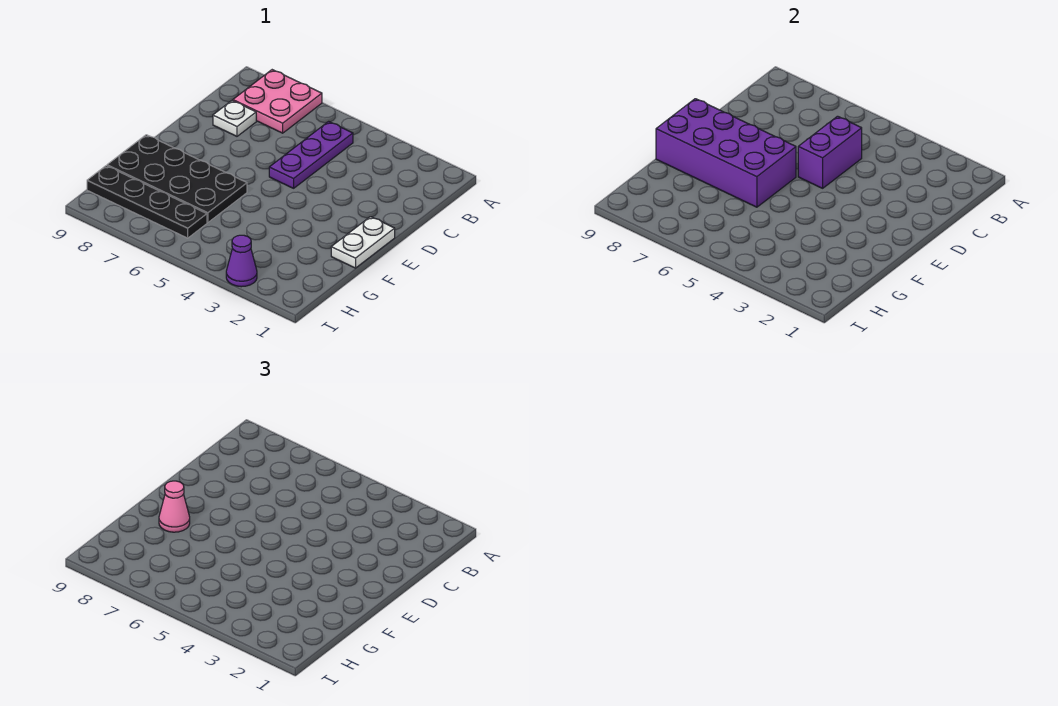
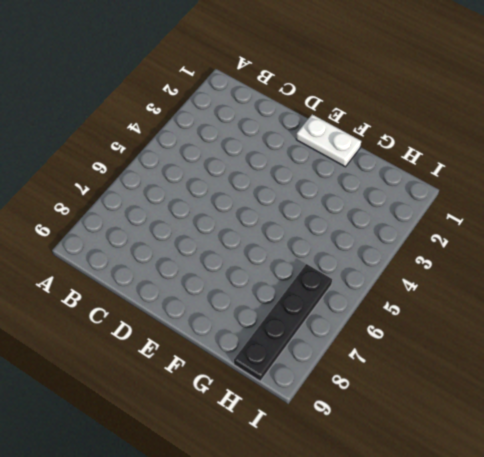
none -> pink 2x2 plate [233,70,322,133]
none -> purple 1x3 plate [269,121,353,188]

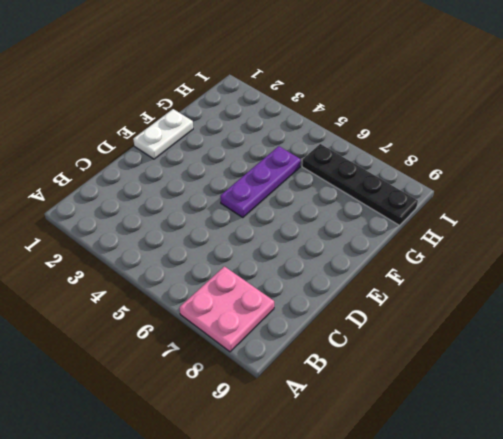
purple 1x3 plate [220,146,301,218] -> purple 1x3 plate moved to [269,121,353,188]
none -> white 1x1 plate [213,101,256,136]
none -> black 2x4 plate [107,135,247,223]

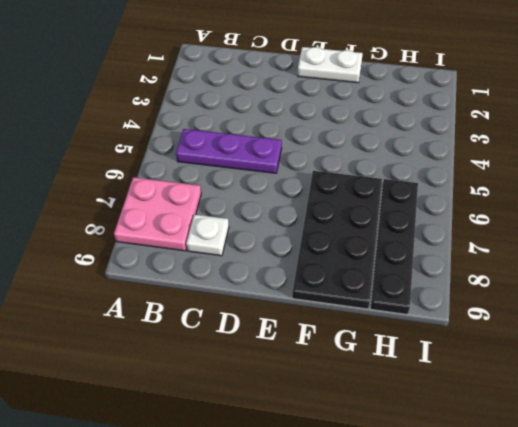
none -> purple 1x1 cone [226,235,257,287]
none -> purple 1x2 brick [798,116,862,188]

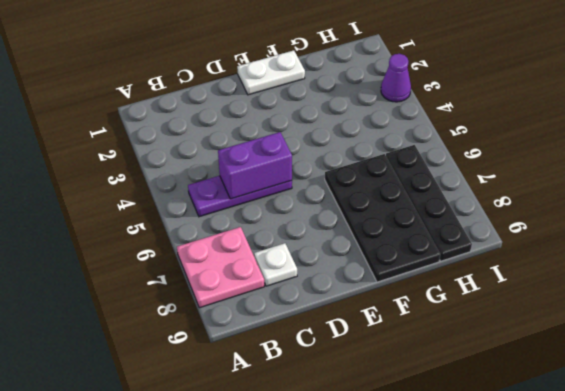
none -> purple 2x4 brick [656,99,796,207]
none -> pink 1x1 cone [159,481,190,532]

